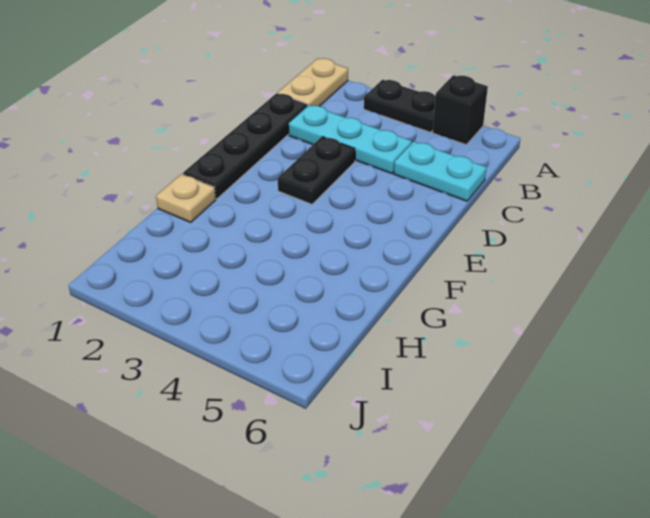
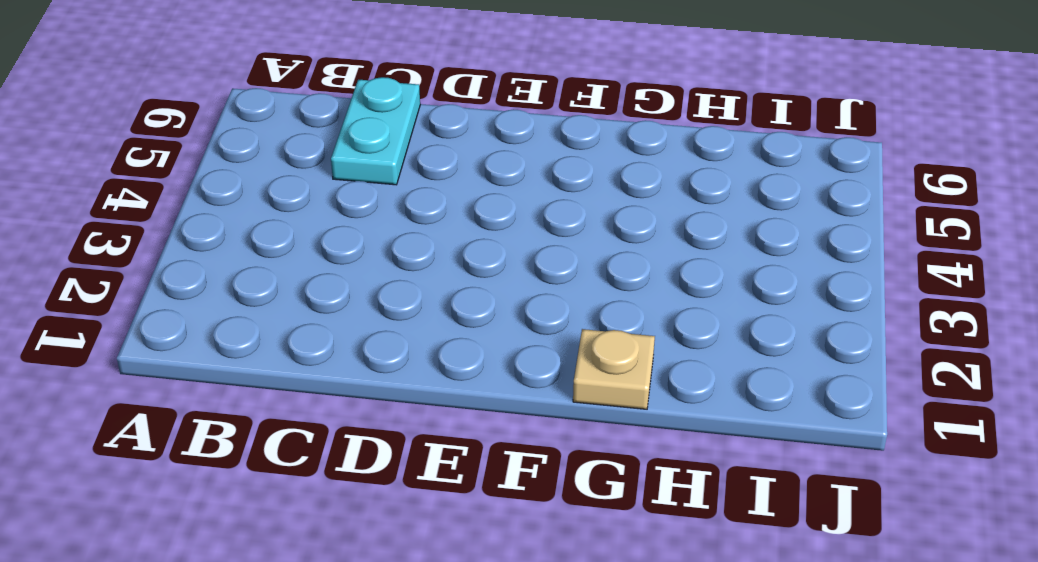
none -> tan 1x2 plate [278,58,348,106]
none -> black 1x2 plate [364,80,435,132]

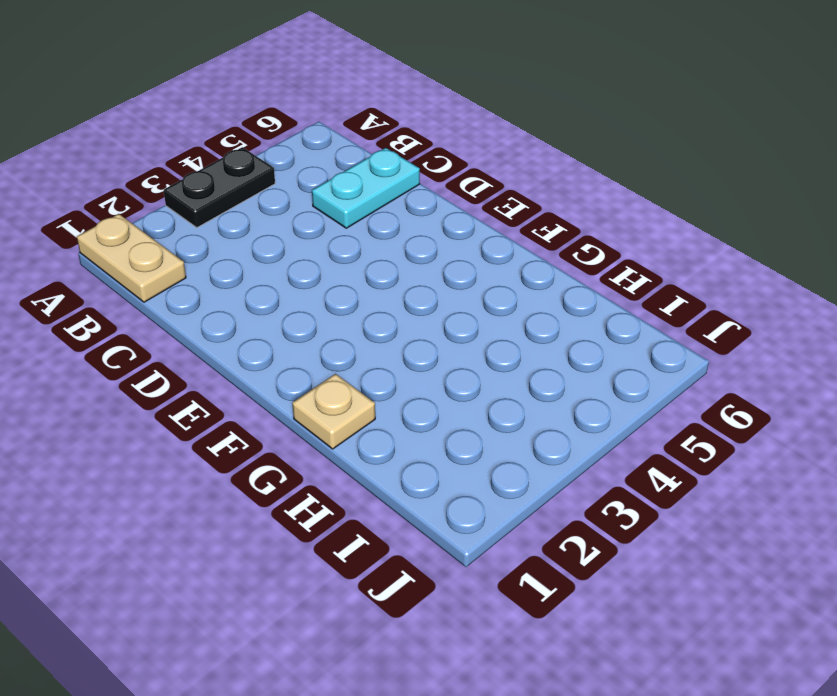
none -> black 1x1 brick [432,75,488,145]
none -> black 1x4 plate [183,93,308,199]

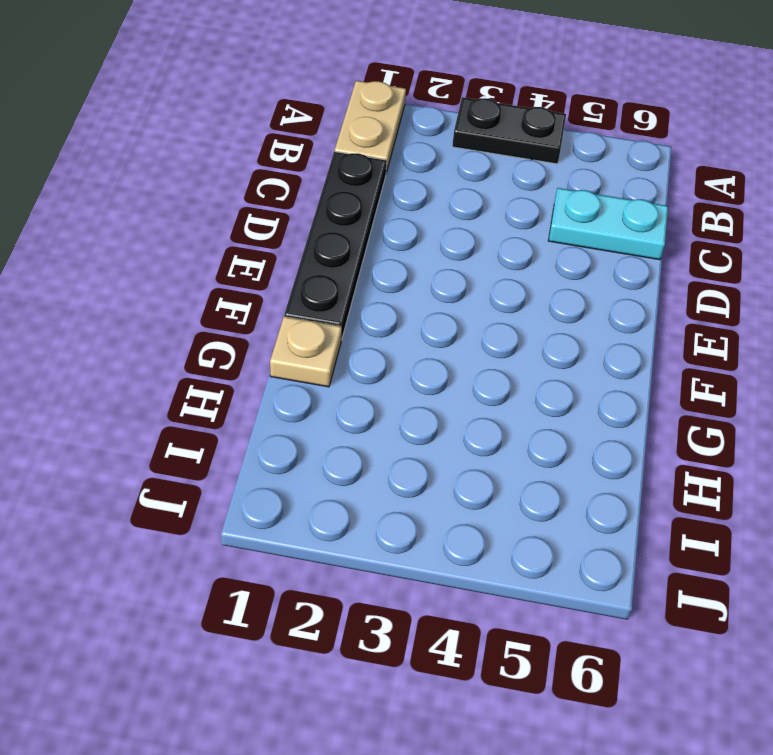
none -> black 1x1 brick [432,75,488,145]
none -> cyan 1x3 plate [289,105,412,174]

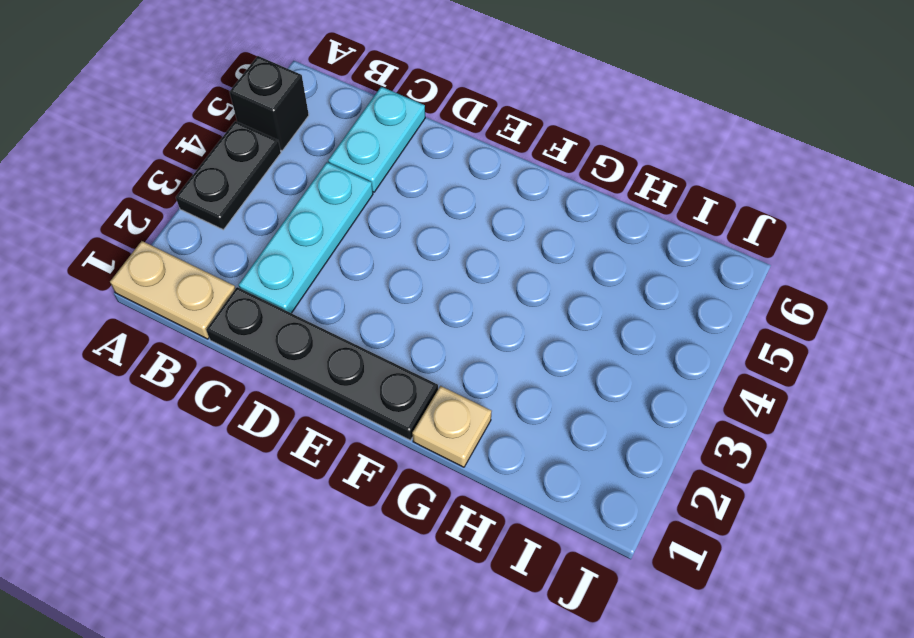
none -> black 1x2 plate [278,137,355,204]

